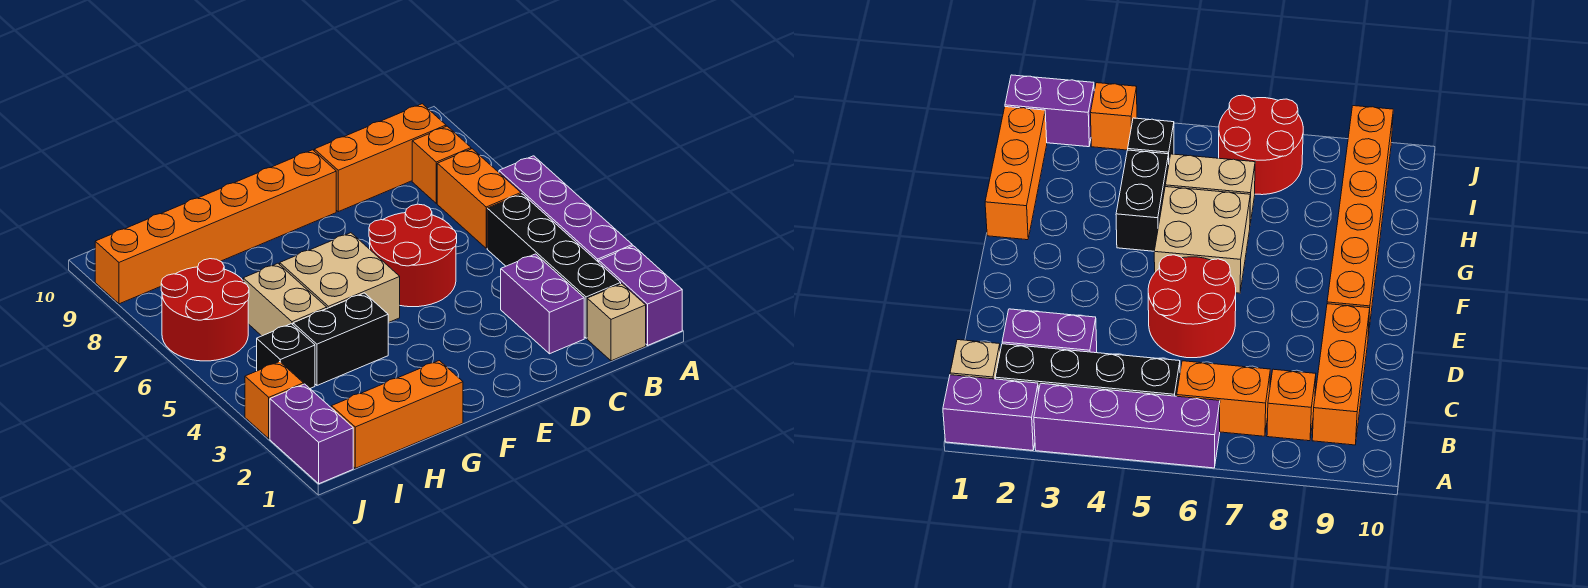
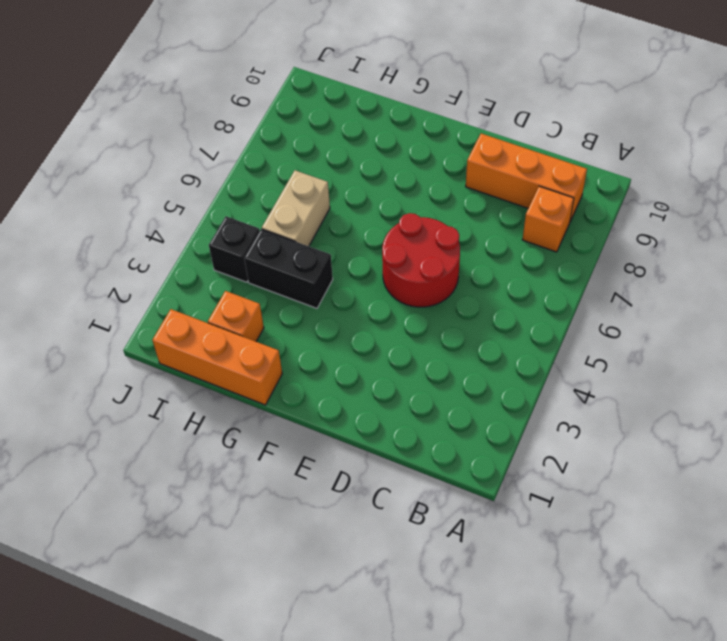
orange 1x1 brick [208,291,264,341] -> orange 1x1 brick moved to [245,362,304,439]
none -> purple 1x2 brick [599,246,682,345]
none -> purple 1x4 brick [499,156,632,262]
none -> tan 1x1 brick [587,284,646,361]

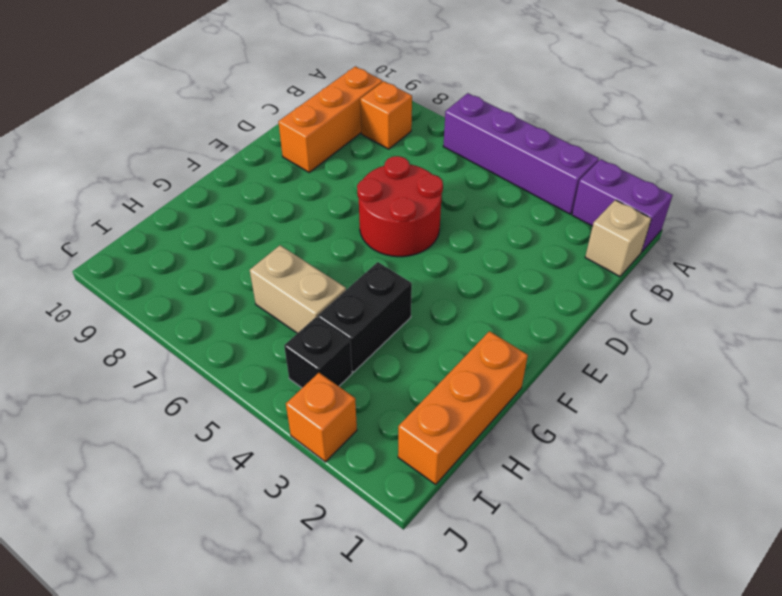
none -> black 1x4 brick [487,194,621,338]
none -> orange 1x2 brick [437,149,521,248]
none -> purple 1x2 brick [501,254,584,354]

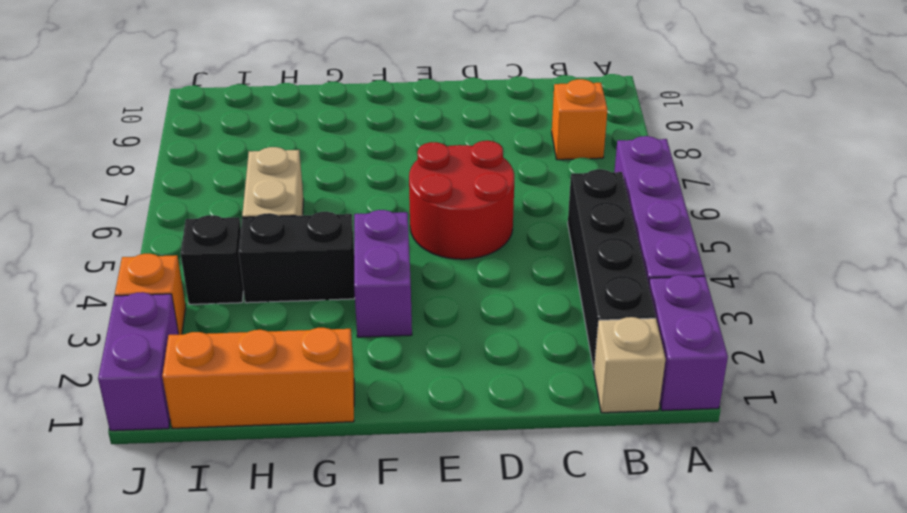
purple 1x2 brick [354,210,412,337] -> purple 1x2 brick moved to [501,254,584,354]
none -> orange 1x2 brick [437,149,521,248]
none -> orange 1x3 brick [314,104,446,212]
none -> orange 1x6 brick [95,150,336,304]

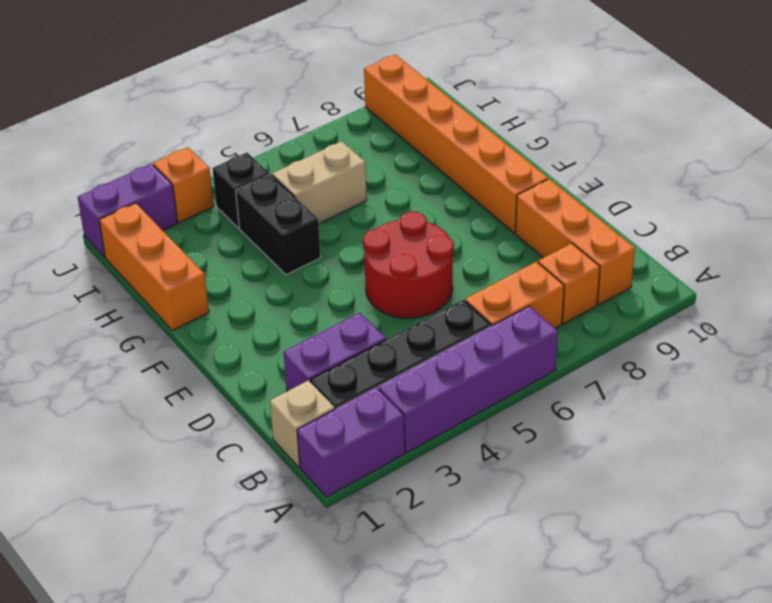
none -> tan 2x2 brick [280,233,400,323]
none -> red 2x2 round brick [161,259,249,361]

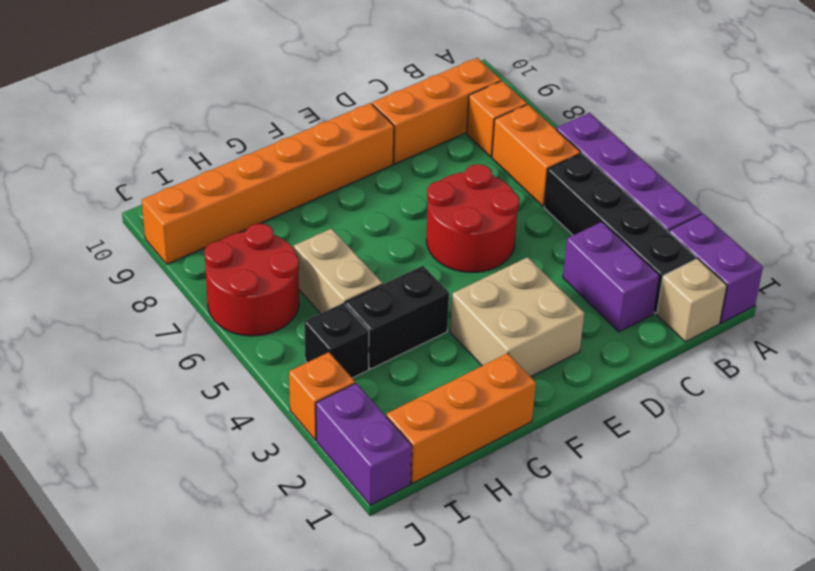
tan 2x2 brick [450,257,584,377] -> tan 2x2 brick moved to [280,233,400,323]

